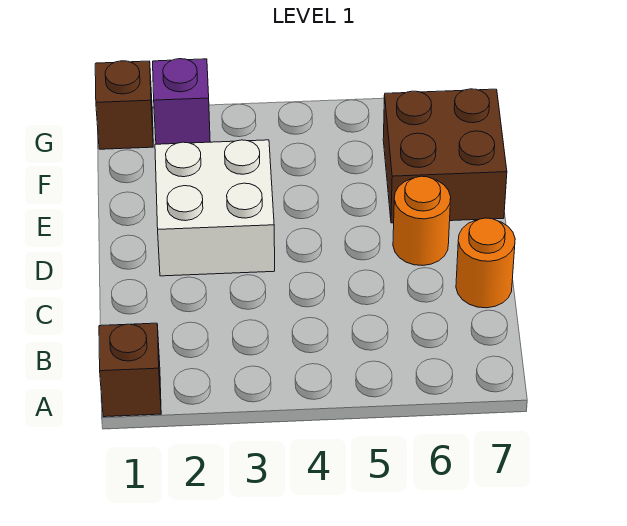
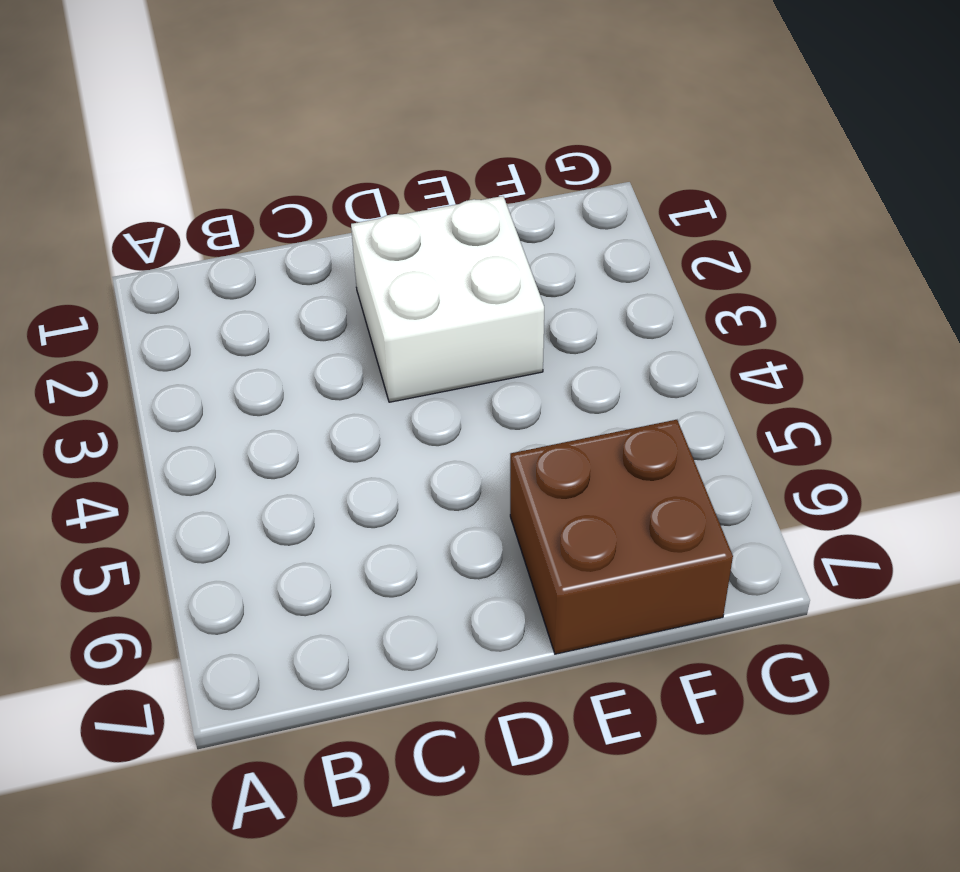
none -> brown 1x1 brick [99,323,161,417]
none -> orange 1x1 round brick [456,218,515,308]

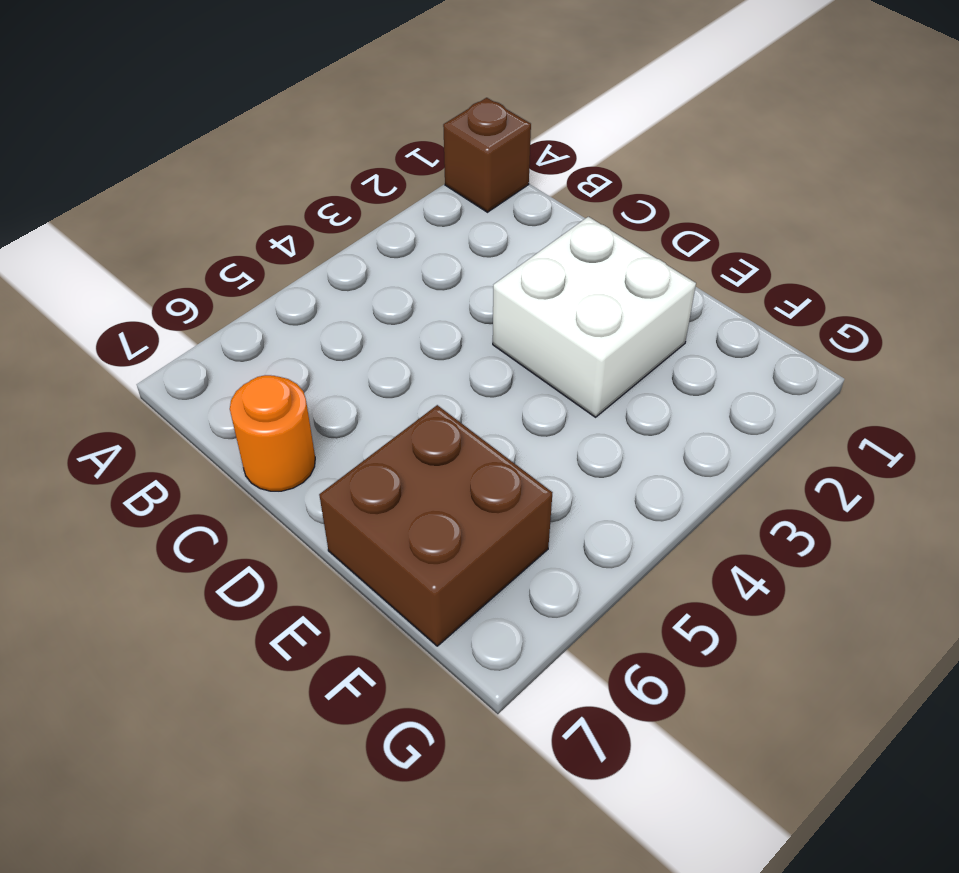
none -> orange 1x1 round brick [393,176,451,266]
none -> brown 1x1 brick [95,61,153,149]

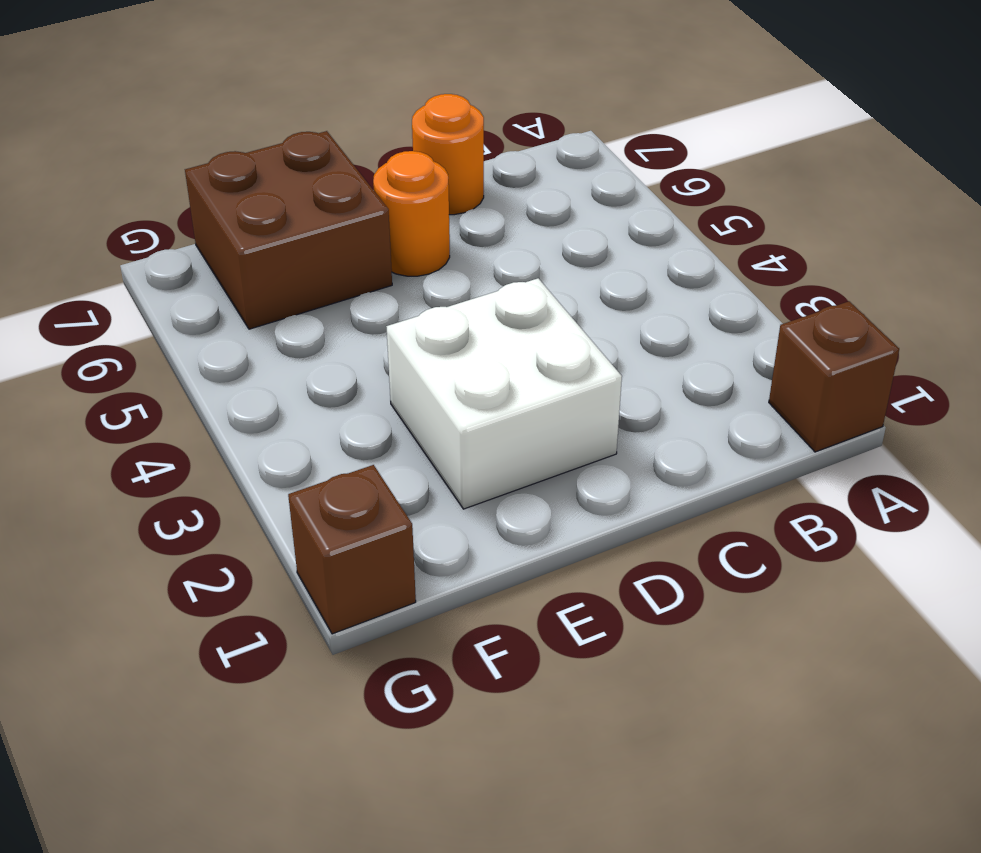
none -> purple 1x1 brick [153,59,210,144]

